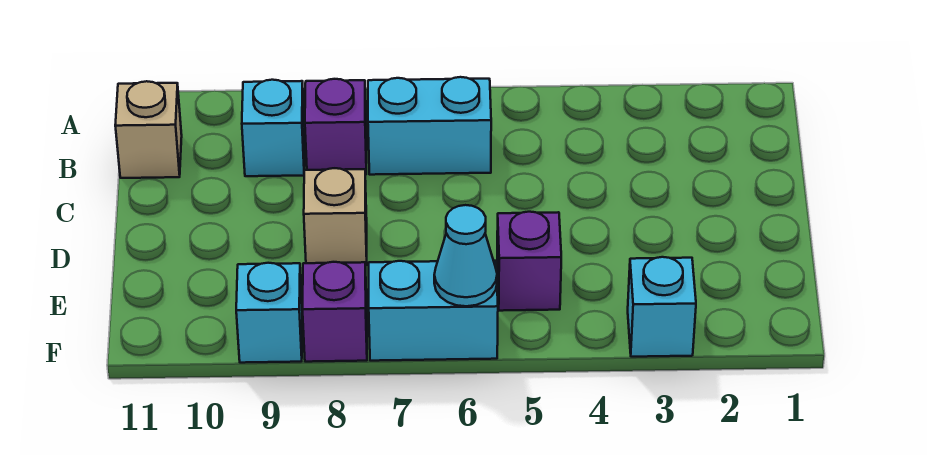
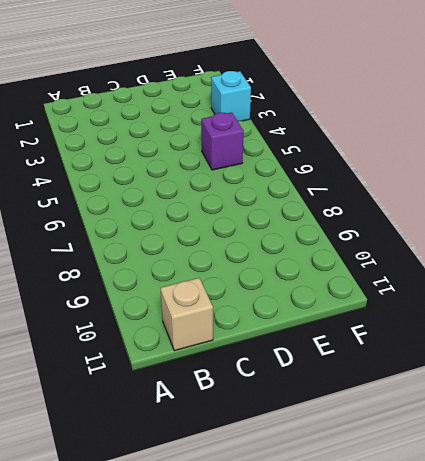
none -> cyan 1x2 brick [368,77,491,175]
none -> purple 1x1 brick [305,79,366,175]

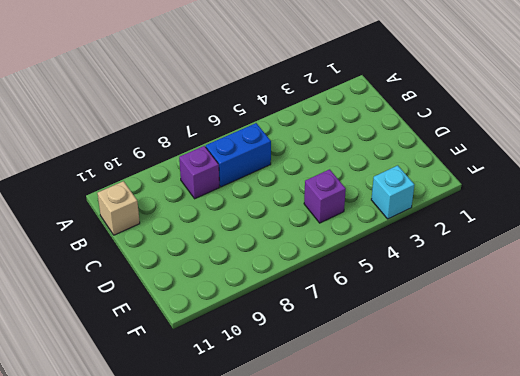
blue 1x2 brick [206,123,271,187] -> cyan 1x2 brick [368,77,491,175]
none -> cyan 1x1 brick [242,80,305,176]
none -> tan 1x1 brick [304,168,367,265]

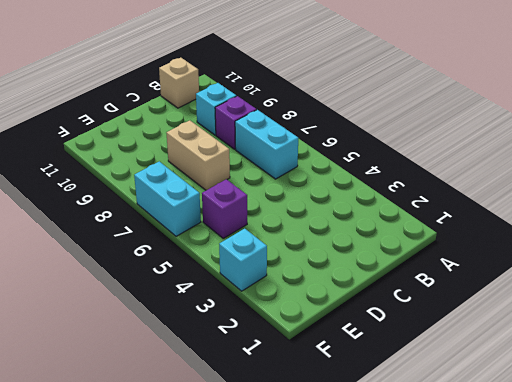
tan 1x2 brick [167,120,230,190] -> tan 1x1 brick [304,168,367,265]
none -> purple 1x1 brick [303,262,367,362]
none -> cyan 1x1 brick [236,263,302,363]

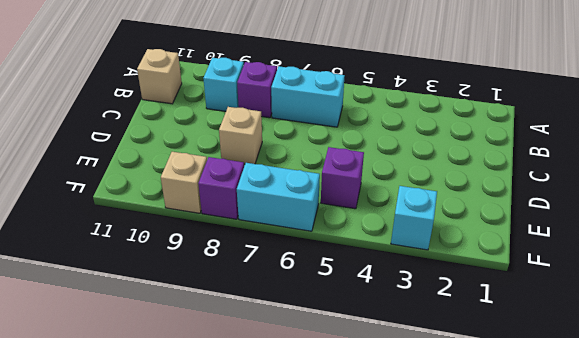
tan 1x1 brick [161,152,207,213] -> cyan 1x1 brick [236,263,302,363]
none -> cyan 1x1 cone [434,205,497,306]

